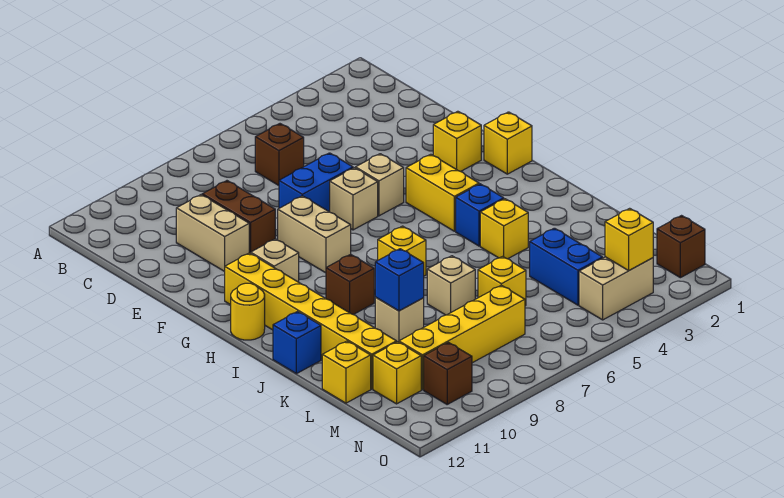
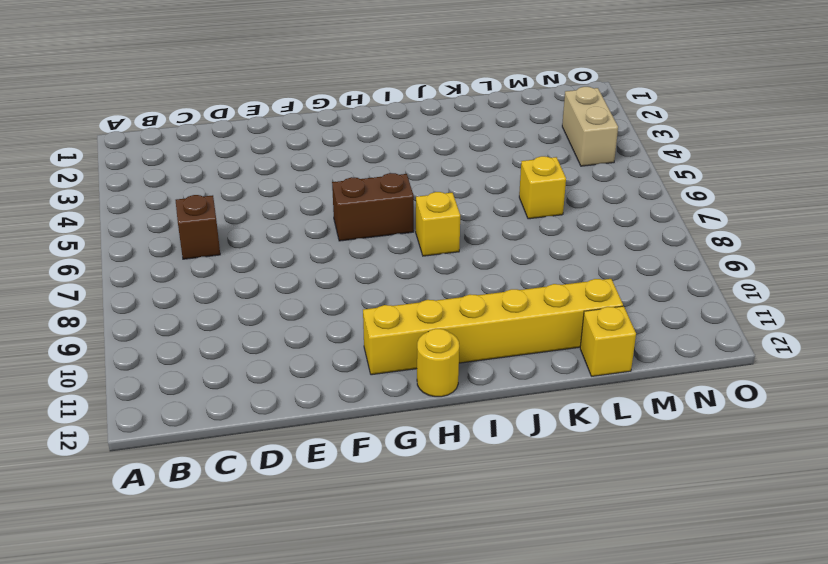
brown 1x2 brick [332,173,414,241] -> brown 1x2 brick moved to [202,181,275,253]
none -> tan 1x2 brick [176,195,249,272]
none -> blue 1x2 brick [279,153,353,212]
none -> yellow 1x1 brick [433,111,481,171]
none -> tan 1x1 brick [355,154,404,216]

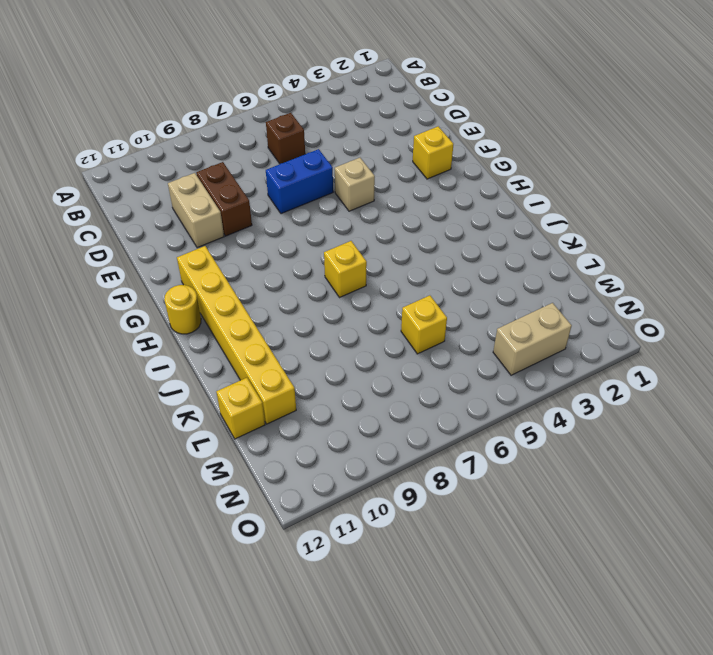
none -> tan 1x1 brick [330,168,378,230]
none -> tan 1x2 brick [278,196,351,273]
none -> yellow 1x1 brick [484,112,532,174]
none -> yellow 1x2 brick [406,154,479,231]

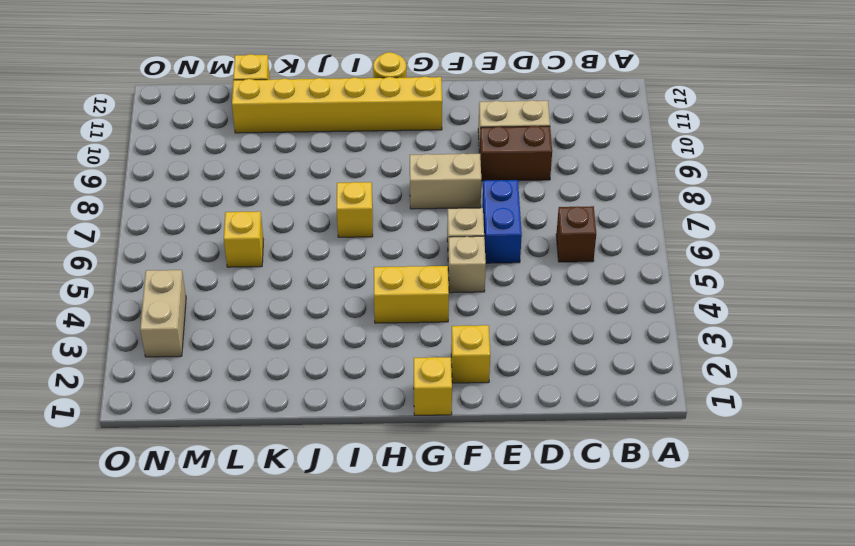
none -> tan 1x1 brick [251,239,299,282]
none -> blue 1x1 brick [456,184,504,246]
none -> brown 1x1 brick [326,254,374,315]
none -> yellow 1x1 brick [480,199,528,259]

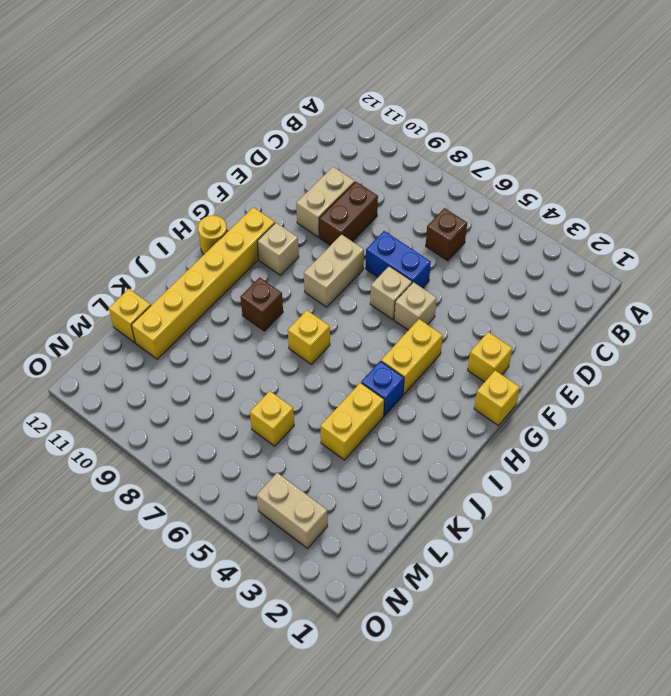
yellow 1x2 brick [321,383,384,460] -> yellow 1x1 brick [480,199,528,259]
none -> blue 1x1 brick [273,311,321,374]
none -> tan 1x1 brick [427,256,475,315]
none -> tan 1x1 brick [375,298,424,342]
none -> blue 1x2 brick [530,228,603,305]

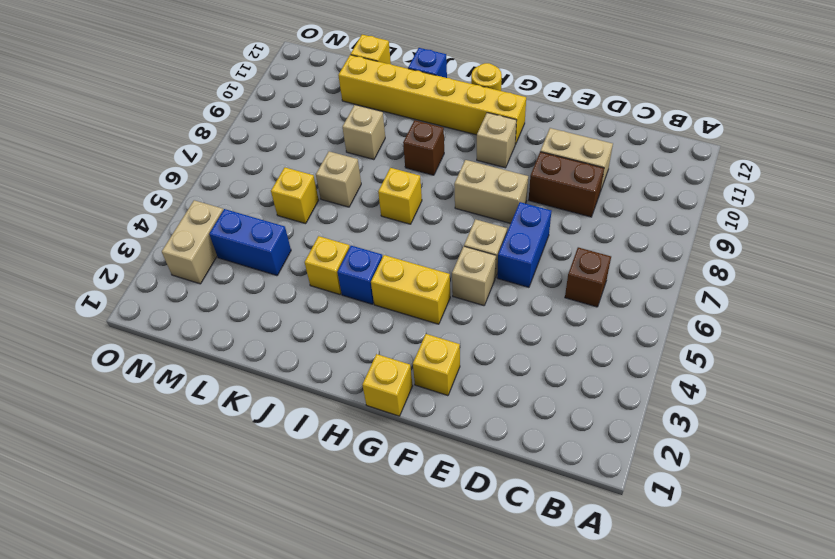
none -> yellow 1x4 brick [399,285,525,390]
none -> yellow 1x1 brick [373,342,421,404]
none -> brown 1x1 brick [657,216,705,278]
none -> brown 1x1 brick [424,342,472,404]

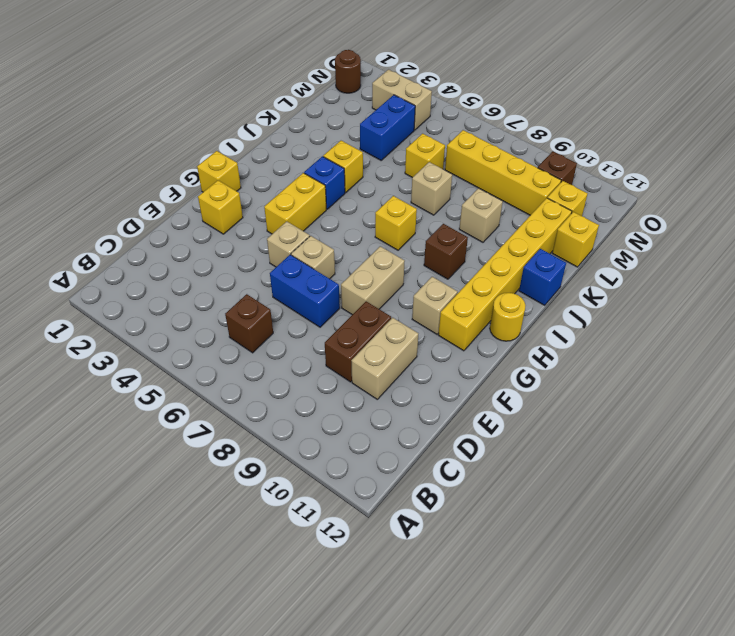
brown 1x1 round brick [335,50,361,93] -> brown 1x1 brick [657,216,705,278]
none -> blue 1x1 brick [375,249,424,311]
none -> yellow 1x1 brick [605,208,653,270]

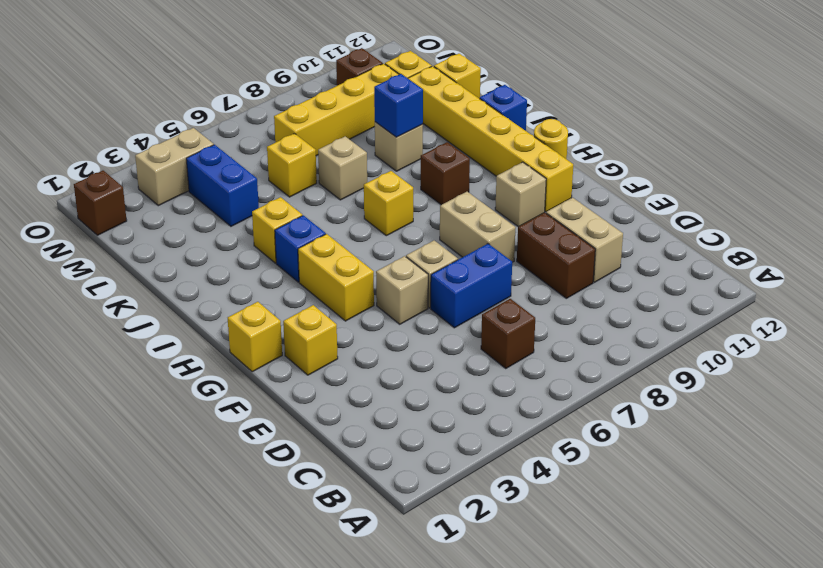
none -> yellow 1x1 brick [605,208,653,270]

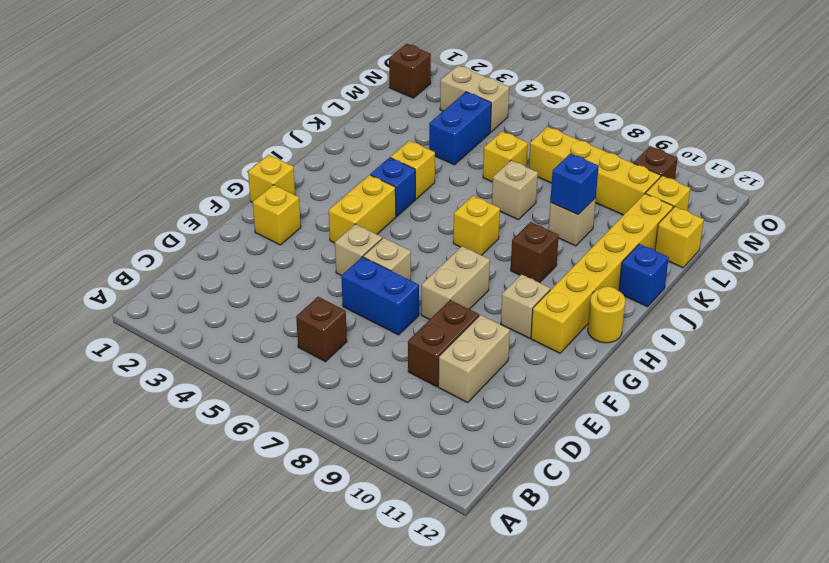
none -> yellow 1x1 brick [605,208,653,270]

